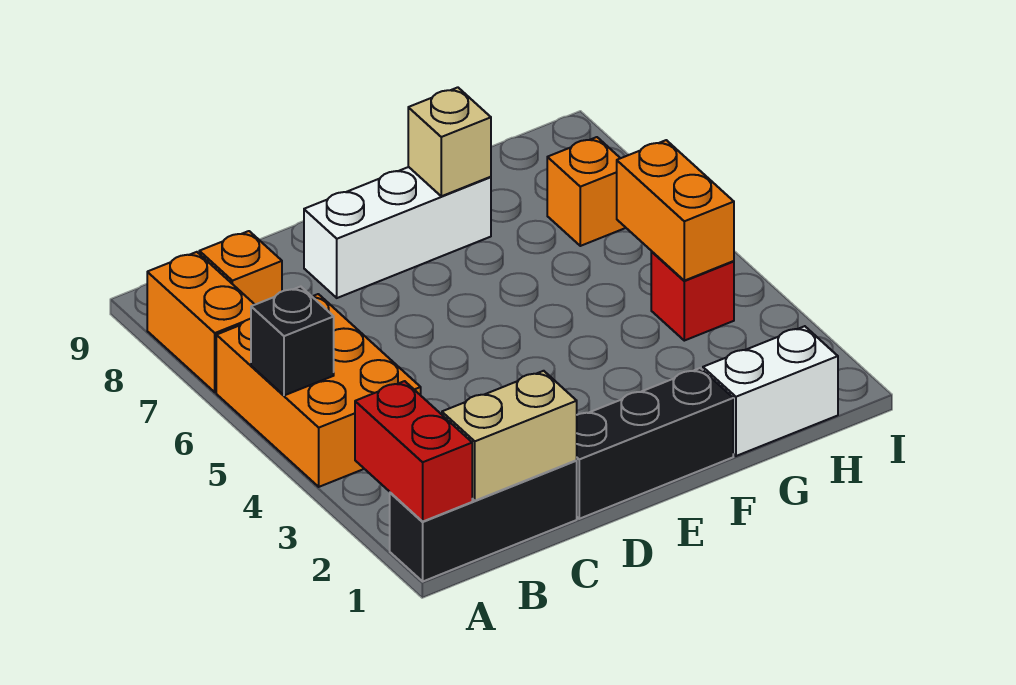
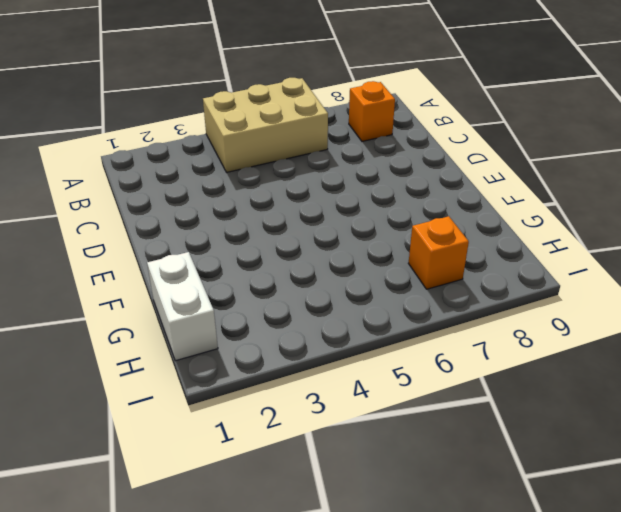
tan 2x3 brick [203,78,328,172] -> orange 2x3 brick [216,294,421,487]
none -> black 1x3 brick [390,461,577,581]
none -> orange 1x2 brick [147,252,255,392]
none -> black 1x3 brick [576,368,733,519]

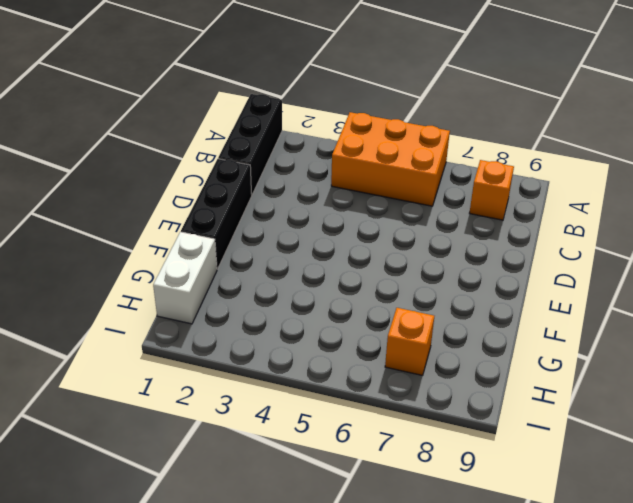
none -> orange 1x2 brick [147,252,255,392]
none -> white 1x3 brick [304,167,491,298]
none -> red 1x1 brick [651,252,734,341]

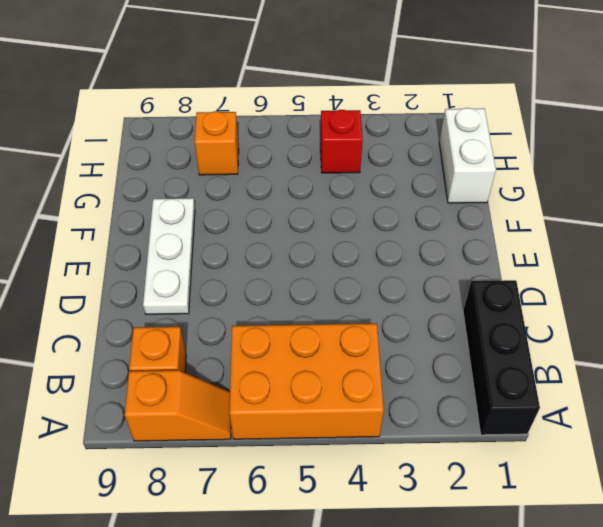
orange 1x2 slope [125,370,231,441] -> orange 1x2 brick [147,252,255,392]
white 1x3 plate [143,198,195,314] -> white 1x3 brick [304,167,491,298]
none -> black 1x3 brick [576,368,733,519]
none -> red 1x2 brick [355,381,472,521]
none -> black 1x1 brick [251,287,334,395]

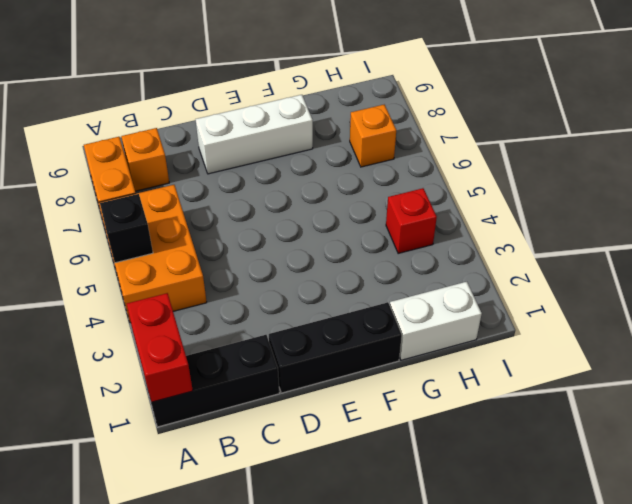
none -> tan 1x2 brick [442,371,577,501]
none -> tan 1x1 brick [408,87,491,196]
none -> orange 1x2 brick [617,140,734,281]

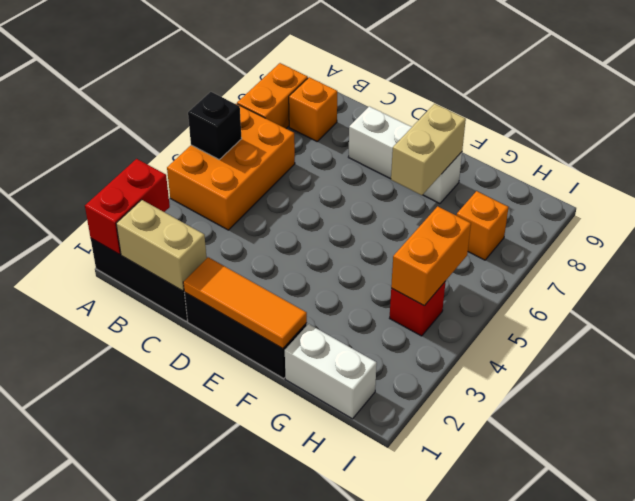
orange 1x3 tile [183,257,307,349] -> none
tan 1x2 brick [391,104,466,195] -> tan 1x1 brick [408,87,491,196]

